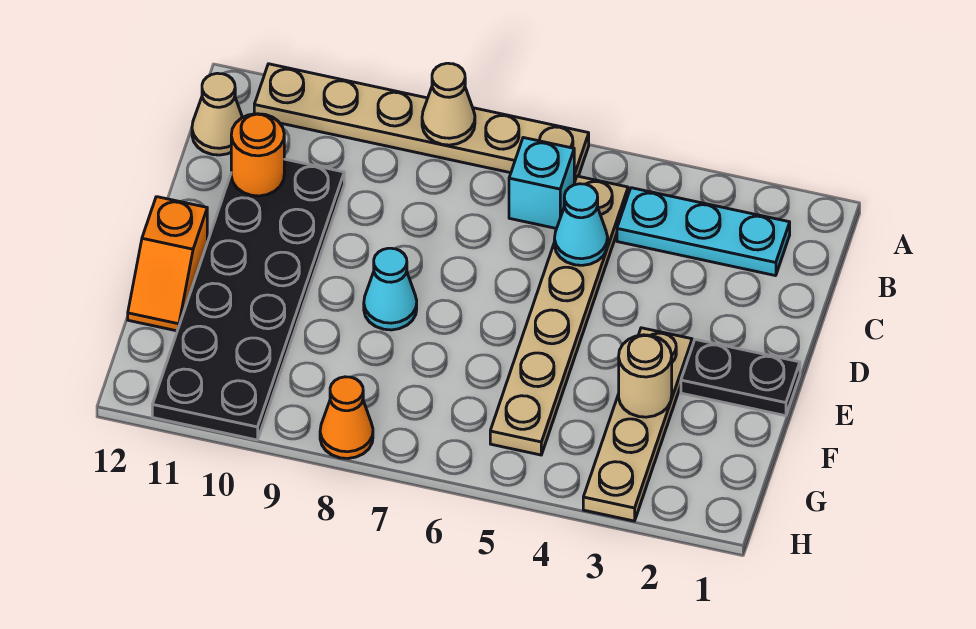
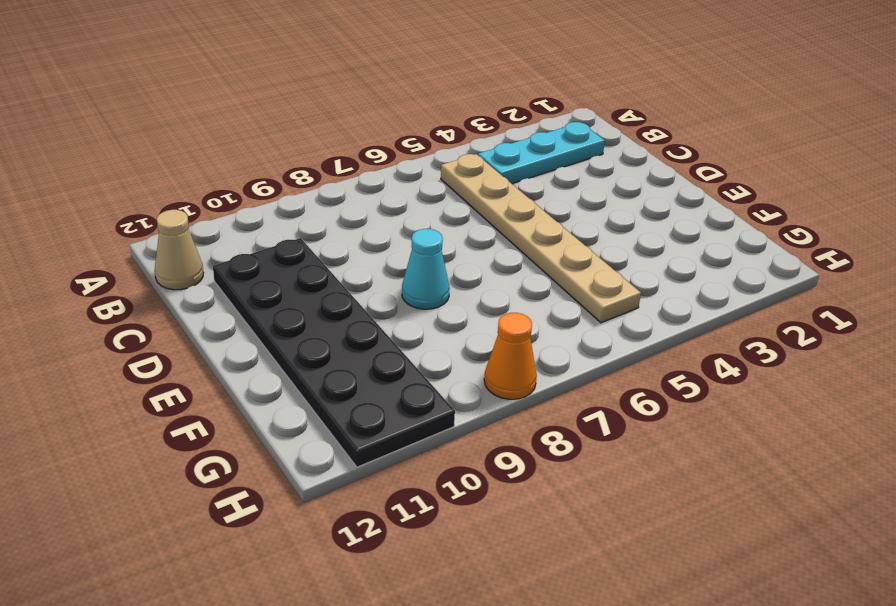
none -> tan 1x6 plate [254,64,589,183]
none -> cyan 1x1 brick [509,138,574,229]
none -> black 1x2 plate [681,339,800,416]

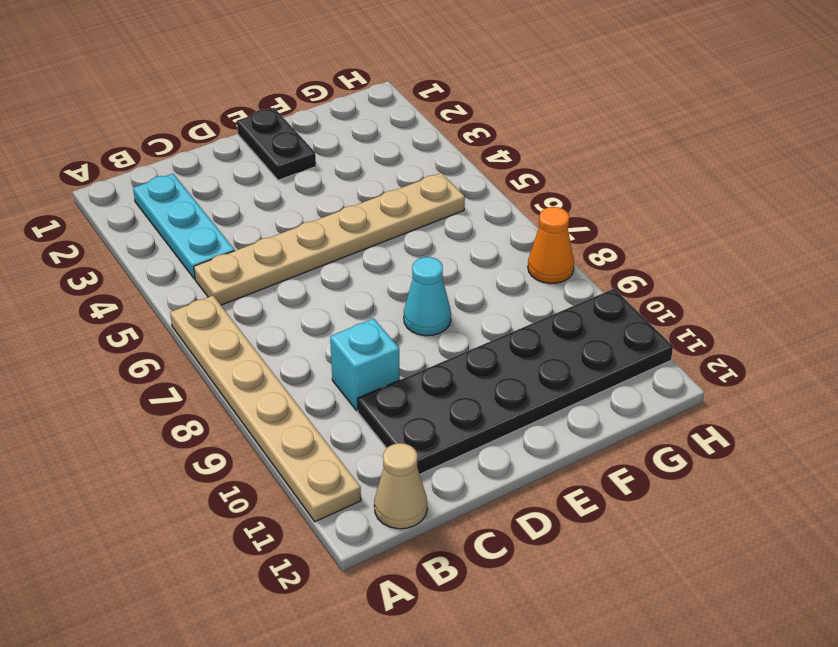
cyan 1x1 brick [330,318,400,411] -> cyan 1x1 brick moved to [509,138,574,229]
none -> tan 1x4 plate [583,328,692,521]
none -> orange 1x2 slope [128,197,207,331]
none -> tan 1x1 cone [422,63,475,145]

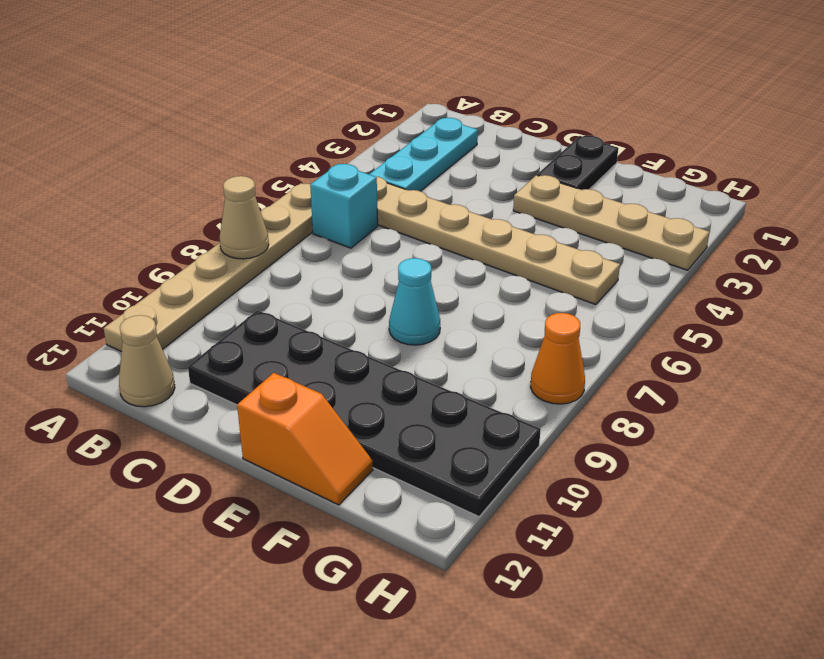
none -> cyan 1x1 cone [554,184,608,265]
none -> orange 1x1 round brick [231,114,284,196]
none -> tan 1x1 round brick [619,335,672,417]

